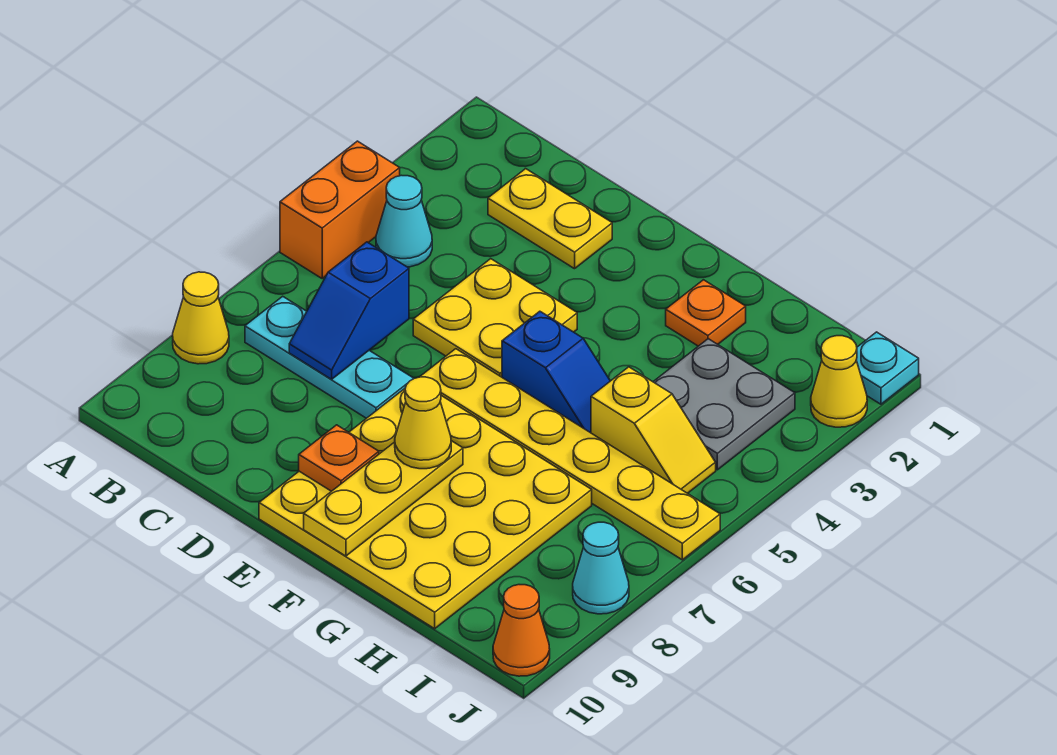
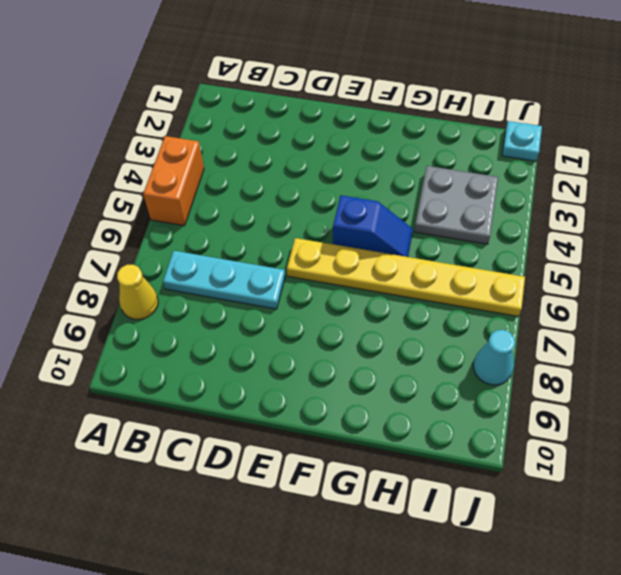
none -> cyan 1x1 cone [376,175,432,267]
none -> yellow 1x2 plate [488,169,612,269]
none -> yellow 2x2 plate [413,259,577,377]

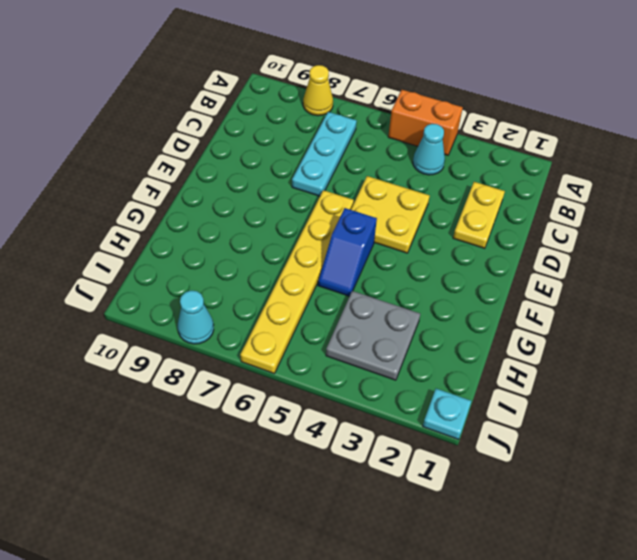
none -> yellow 4x4 plate [259,389,592,629]
none -> orange 1x1 plate [666,280,746,346]
none -> yellow 1x2 slope [591,367,716,493]

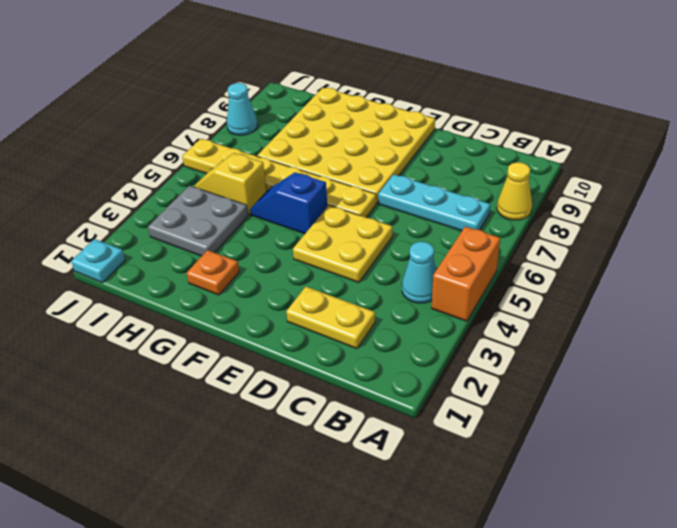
none -> yellow 1x1 cone [811,336,867,427]
none -> orange 1x1 cone [493,585,550,676]
none -> blue 1x2 slope [289,242,409,379]

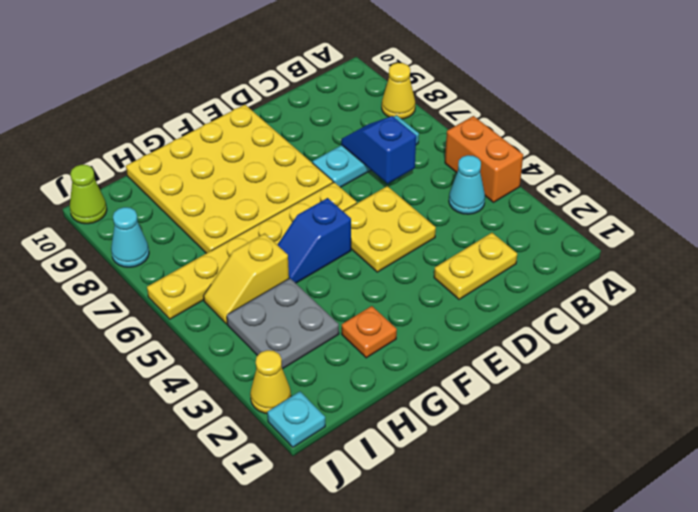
lime 1x1 cone [70,165,107,224] -> orange 1x1 cone [493,585,550,676]
none -> orange 1x1 plate [299,425,379,491]
none -> yellow 1x3 plate [304,441,463,556]
none -> yellow 1x1 cone [395,377,451,469]

